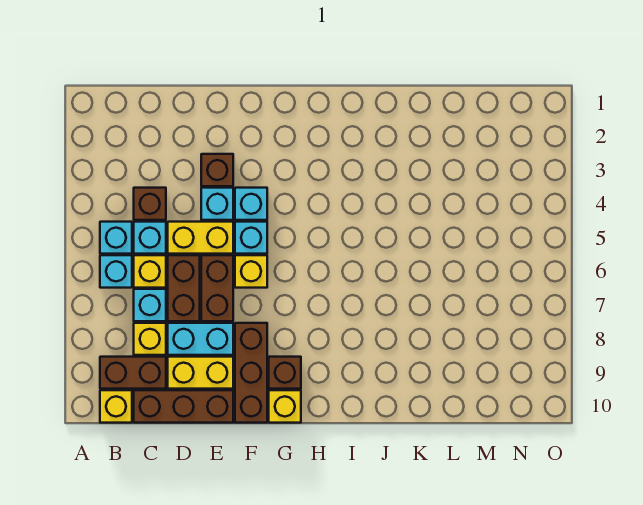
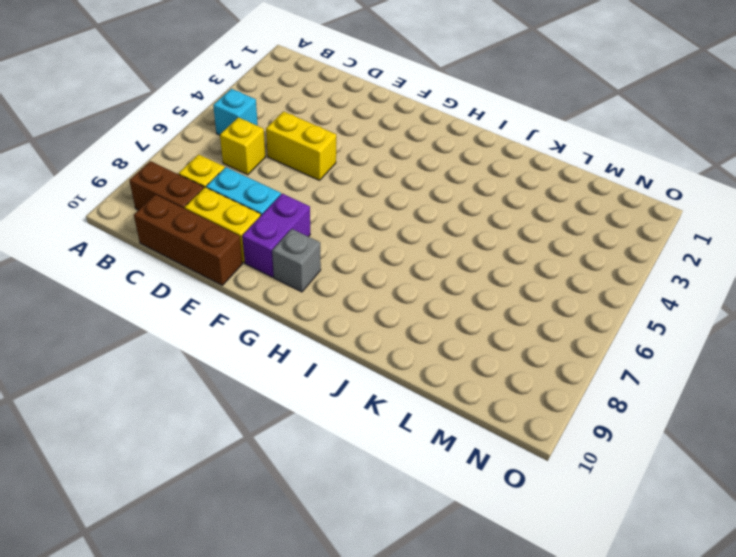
purple 1x2 brick [242,193,310,277] -> brown 1x3 brick [235,323,267,423]
grey 1x1 brick [272,229,321,292] -> brown 1x1 brick [269,357,301,389]
none -> cyan 1x1 brick [100,255,132,288]
none -> yellow 1x1 brick [100,390,132,423]
none -> brown 1x1 brick [134,188,166,220]

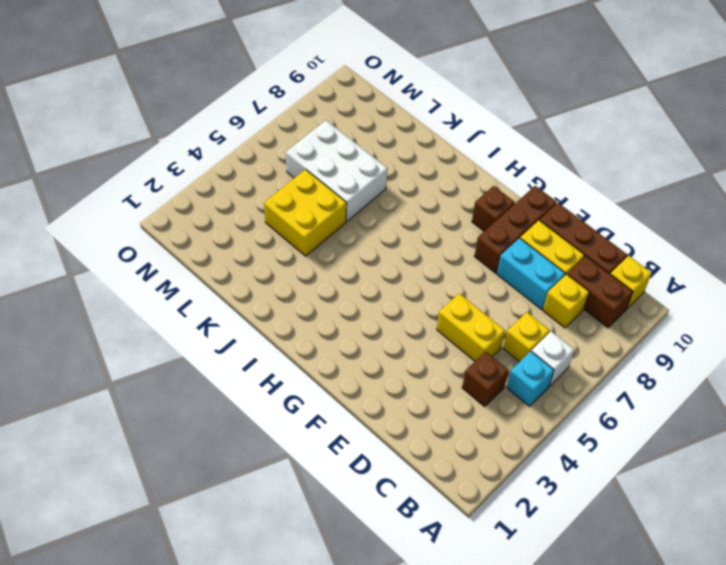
white 1x1 brick [531,332,574,386] -> cyan 1x1 brick [100,255,132,288]
yellow 2x2 brick [264,169,347,256] -> none
white 2x3 brick [286,120,388,221] -> none
none -> cyan 1x1 brick [134,222,166,254]
none -> cyan 1x1 brick [134,289,166,321]
none -> brown 1x2 brick [168,255,200,321]

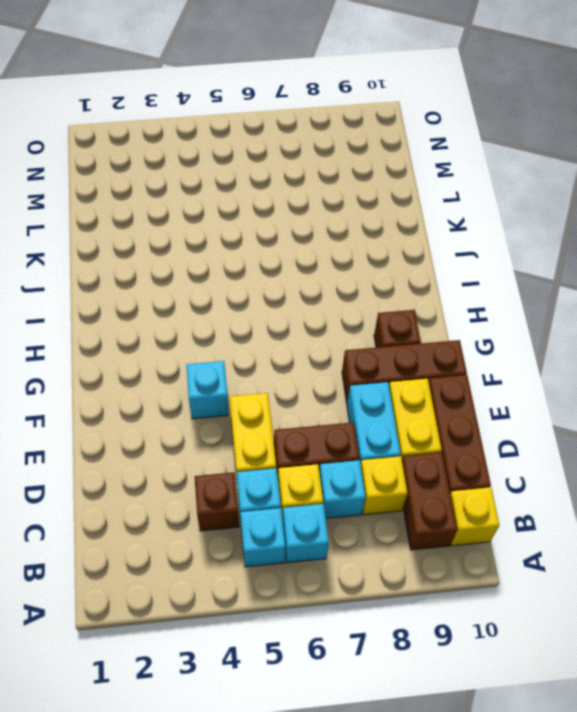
none -> brown 1x1 brick [201,154,233,186]
none -> cyan 1x1 brick [201,188,233,220]
none -> brown 1x2 brick [201,255,233,321]

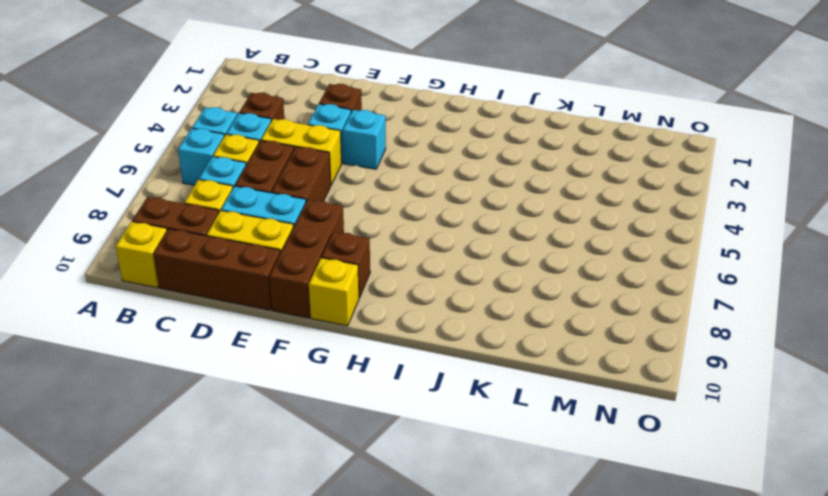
none -> cyan 1x1 brick [235,222,267,254]
none -> yellow 1x1 brick [235,255,267,288]

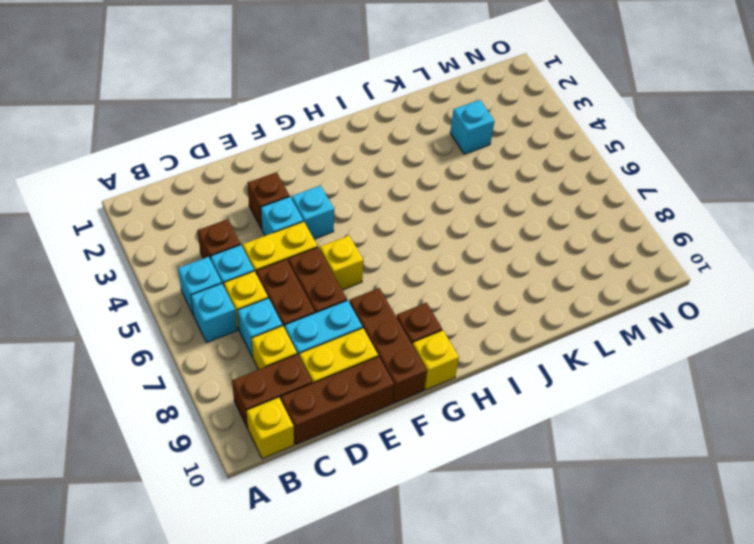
cyan 1x1 brick [450,100,494,154] -> cyan 1x1 brick moved to [235,222,267,254]

